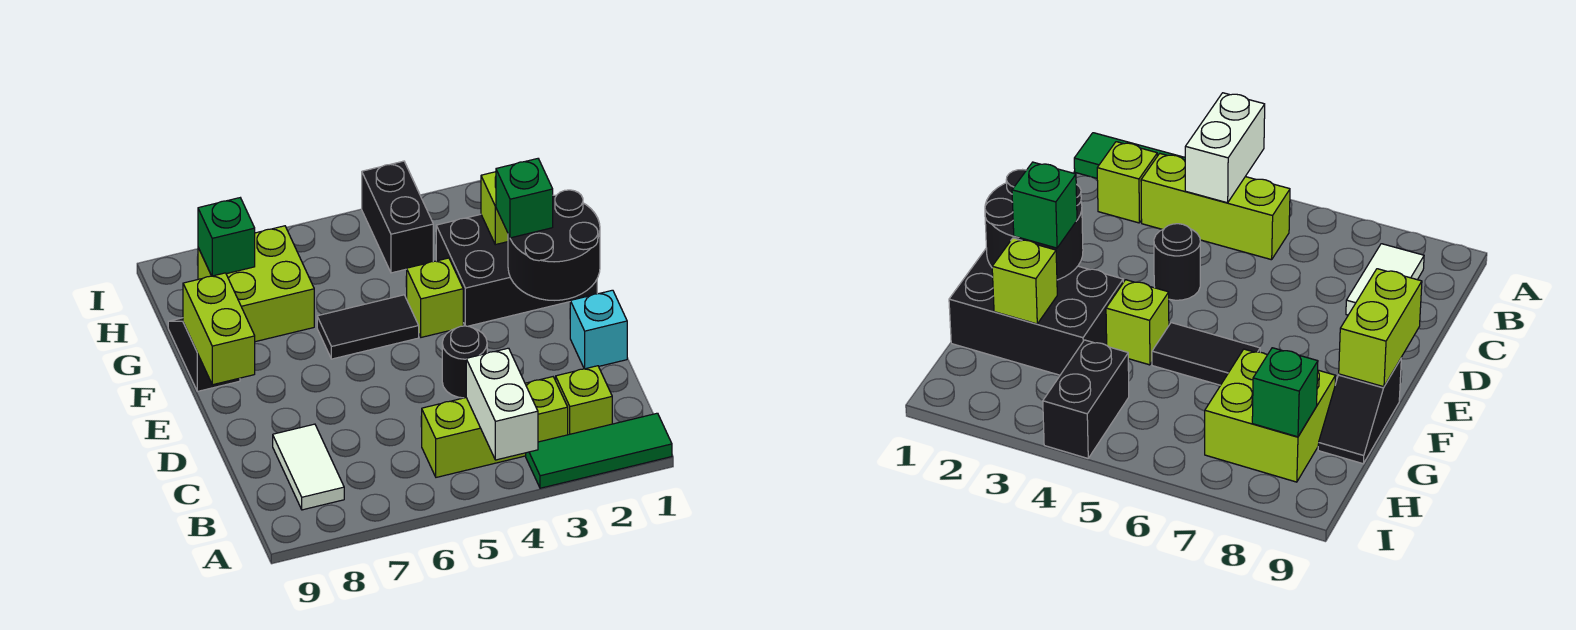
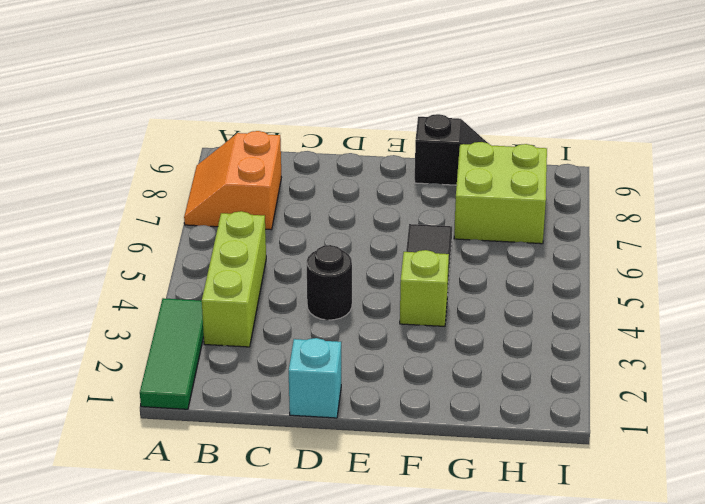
orange 2x2 slope [184,131,281,230] -> white 1x2 tile [273,424,344,510]
none -> lime 1x1 brick [556,366,612,435]
none -> black 2x3 brick [436,214,597,326]
none -> black 1x2 brick [362,161,433,273]

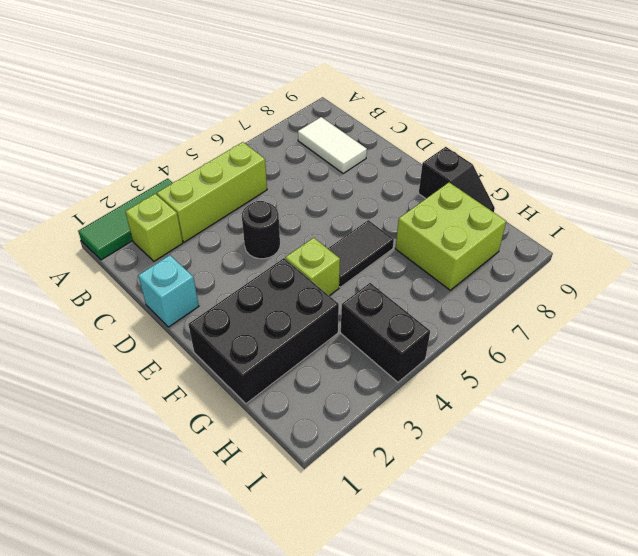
none -> white 1x2 brick [466,348,538,460]
none -> black 2x2 round brick [508,190,600,300]
none -> lime 1x2 brick [183,273,255,385]

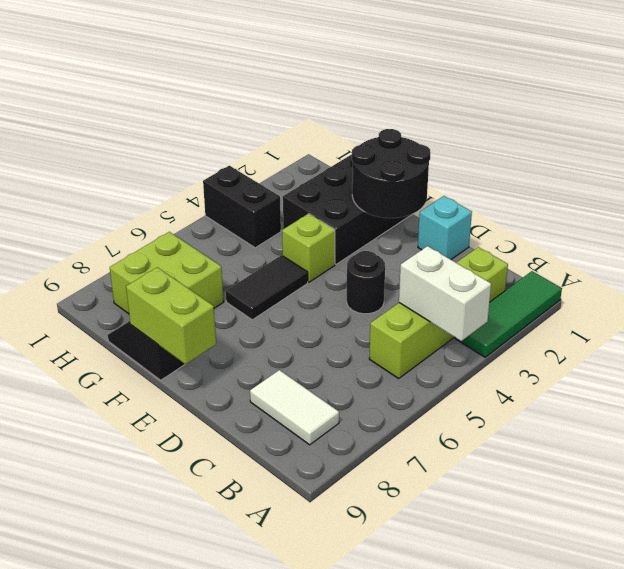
none -> lime 1x1 brick [481,172,508,245]
none -> green 1x1 brick [198,198,255,276]
none -> green 1x1 brick [496,159,553,238]

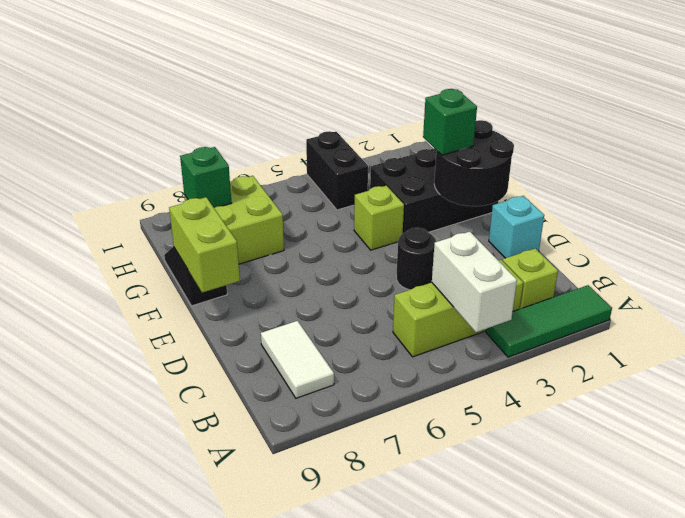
none -> black 1x2 tile [317,295,419,359]
none -> lime 1x1 brick [481,172,508,245]

